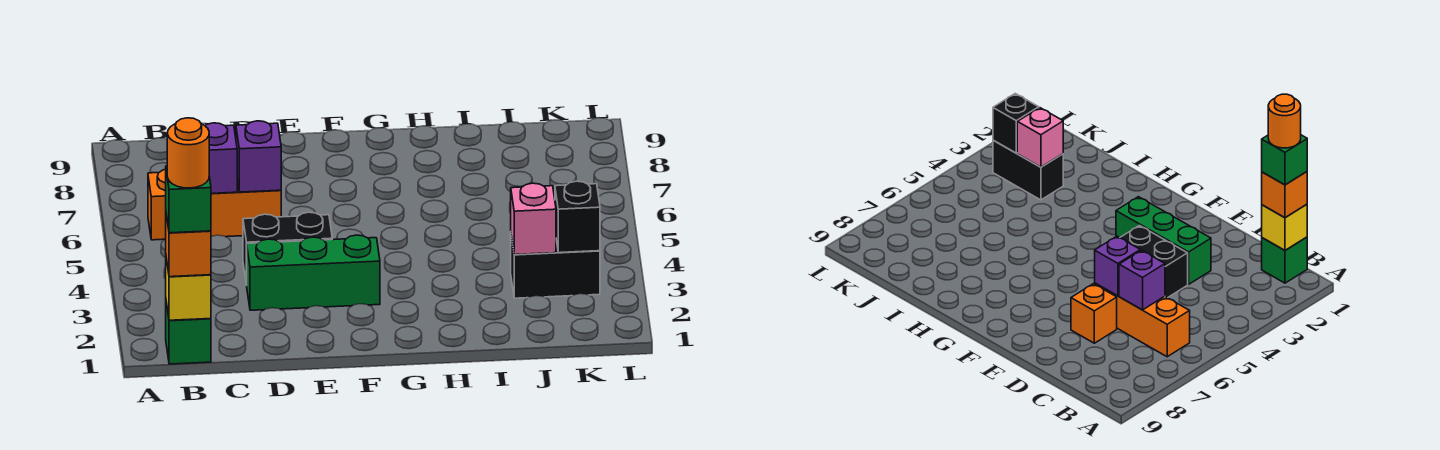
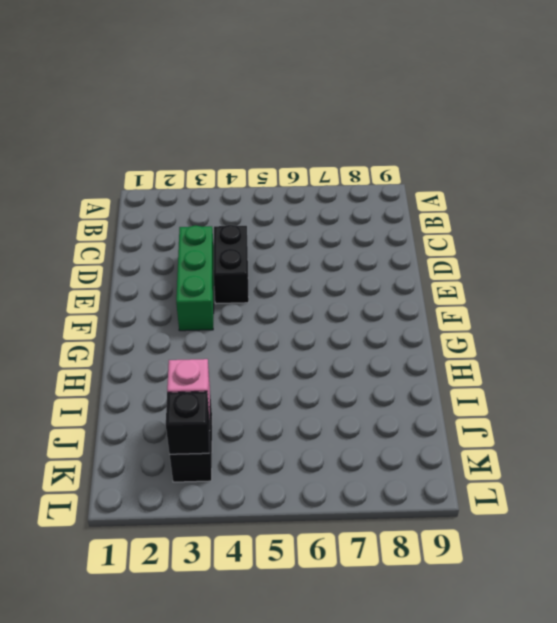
none -> green 1x1 brick [166,302,211,364]
none -> orange 1x3 brick [148,169,281,240]
none -> orange 1x1 brick [1071,284,1117,343]

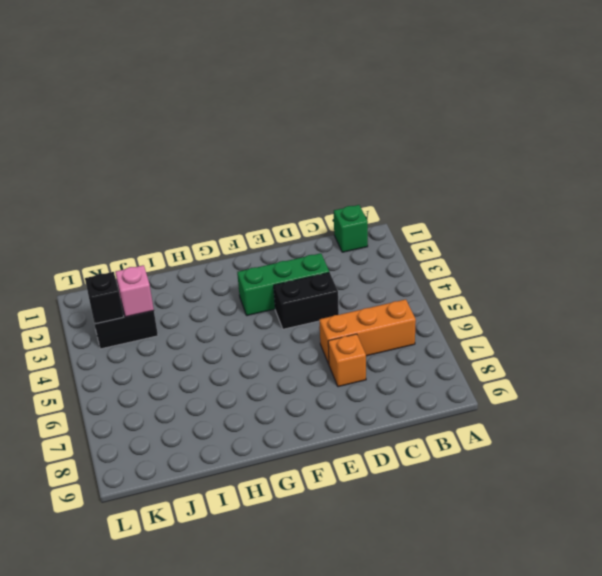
none -> yellow 1x1 brick [166,259,211,320]
none -> purple 1x1 brick [205,123,237,193]
none -> purple 1x1 brick [236,121,281,192]

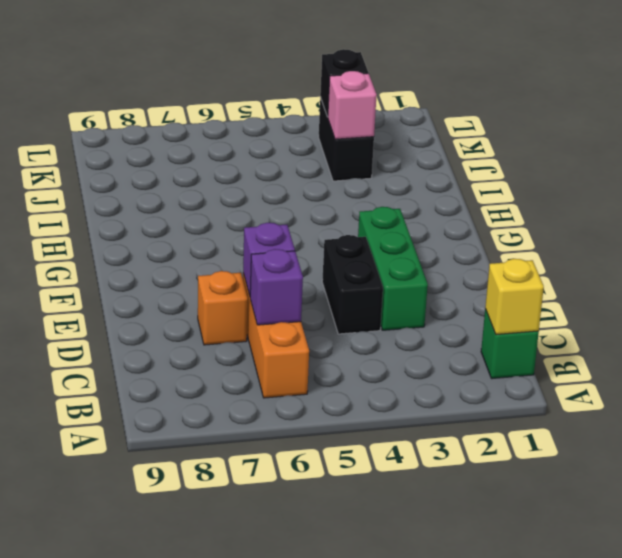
none -> orange 1x1 brick [166,215,211,277]
none -> green 1x1 brick [166,166,211,233]
none -> orange 1x1 round brick [167,118,209,188]

